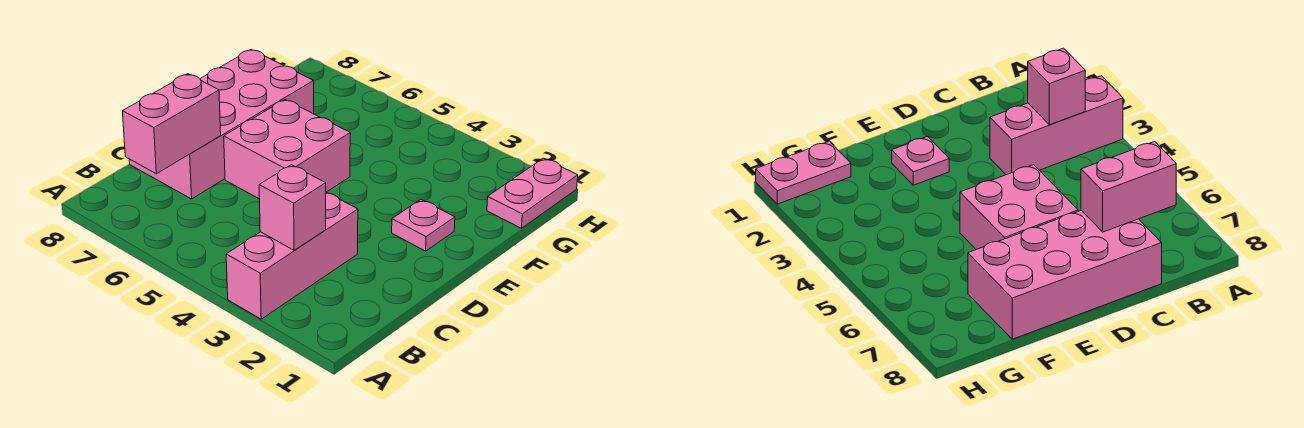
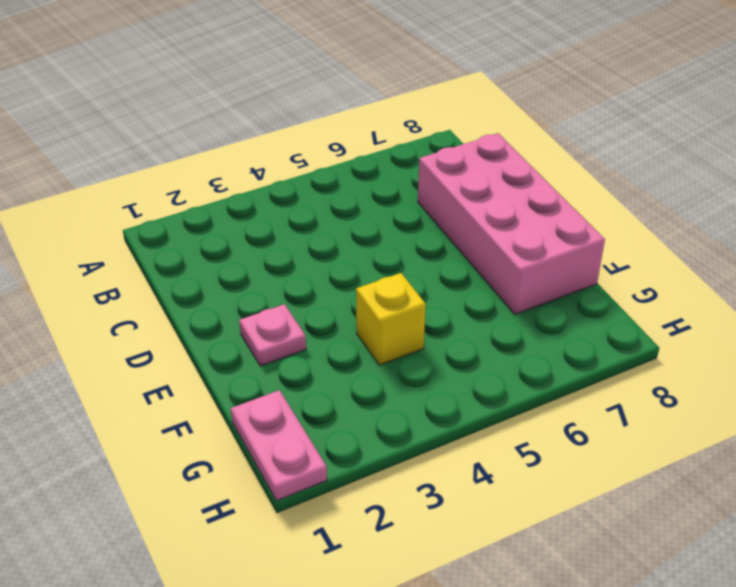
yellow 1x1 brick [356,273,426,365] -> none
none -> pink 1x3 brick [226,192,358,319]
none -> pink 2x2 brick [224,100,350,199]

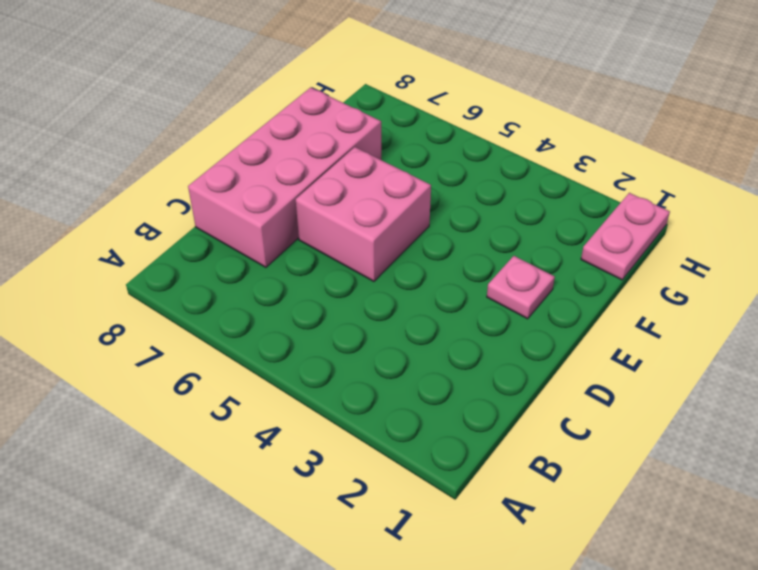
none -> pink 1x3 brick [226,192,358,319]
none -> pink 1x1 brick [259,165,326,250]

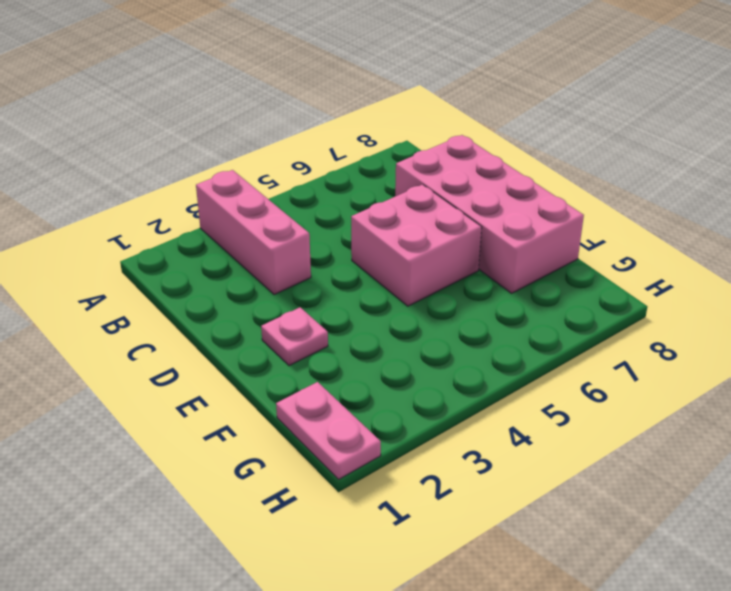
none -> pink 1x1 brick [259,165,326,250]
none -> pink 1x2 brick [123,74,221,174]

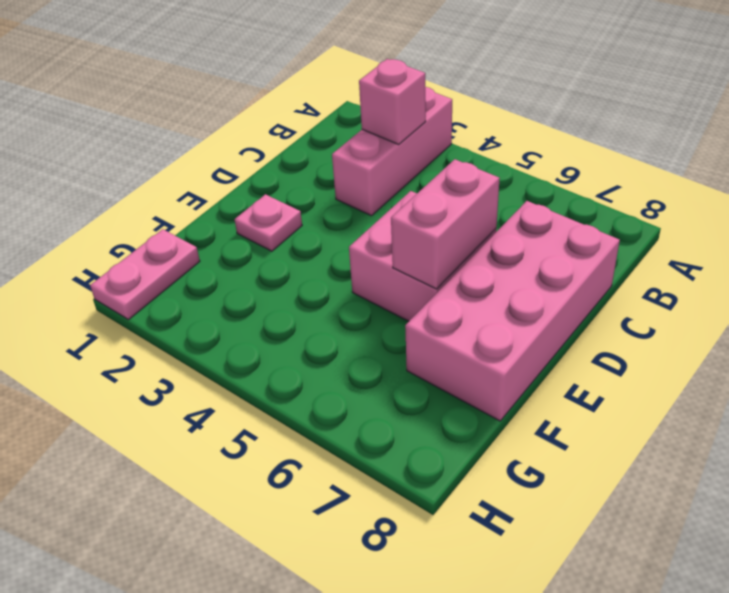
pink 1x2 brick [391,159,500,289] -> pink 1x2 brick moved to [123,74,221,174]

